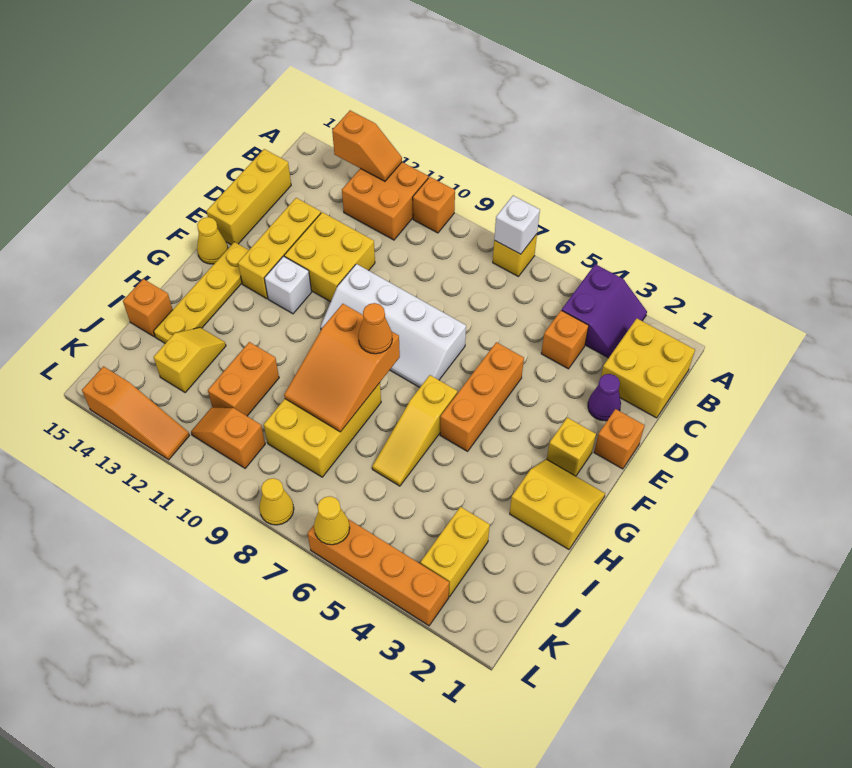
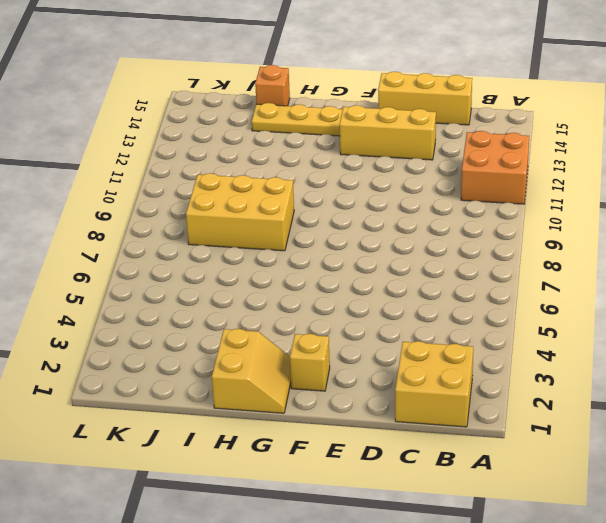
none -> purple 2x2 slope [562,264,647,358]
none -> yellow 1x1 brick [493,234,537,277]
none -> orange 1x1 brick [413,177,455,233]
none -> orange 1x1 brick [541,310,589,369]

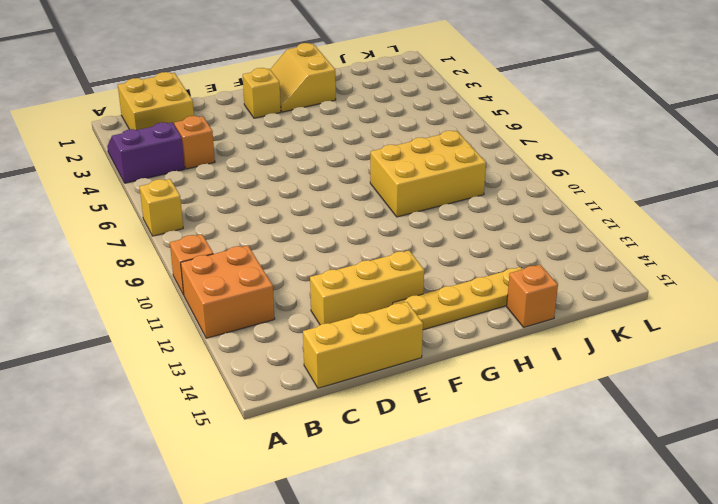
none -> purple 1x1 cone [588,374,621,421]
none -> yellow 2x2 brick [284,212,375,302]
none -> orange 1x1 brick [594,409,645,469]
none -> orange 1x3 brick [440,342,524,451]

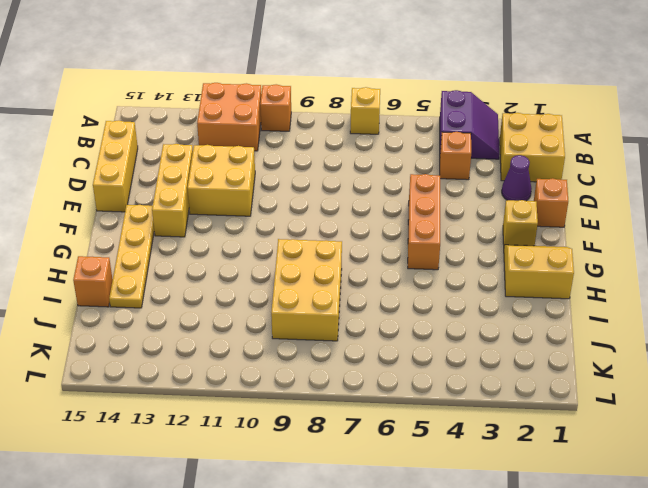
none -> white 2x4 slope [321,264,466,387]
none -> white 1x1 brick [264,256,312,314]
none -> yellow 1x1 cone [197,217,228,264]
none -> yellow 1x3 slope [372,375,457,486]

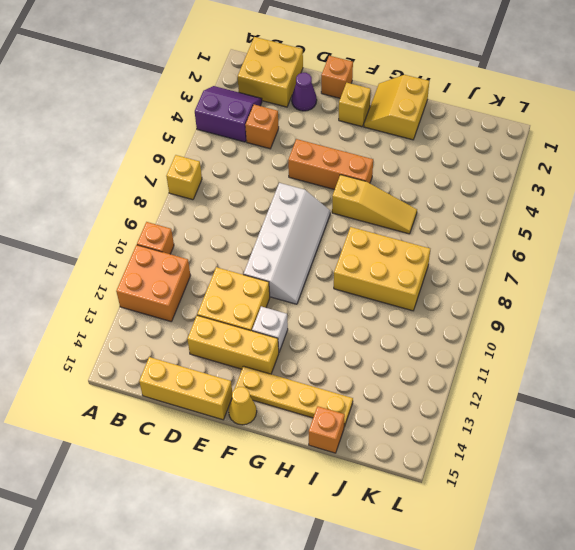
none -> orange 1x2 brick [208,342,279,416]
none -> yellow 1x2 slope [154,327,226,393]
none -> yellow 1x2 brick [420,507,490,597]
none -> orange 1x2 slope [191,408,265,468]

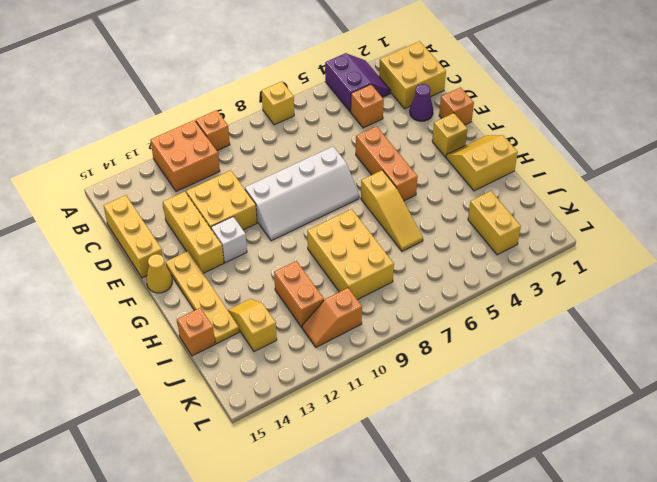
none -> orange 1x4 brick [308,519,449,626]
none -> yellow 1x1 cone [259,478,294,525]
none -> orange 1x3 slope [82,366,189,460]
none -> white 1x1 brick [494,196,540,254]

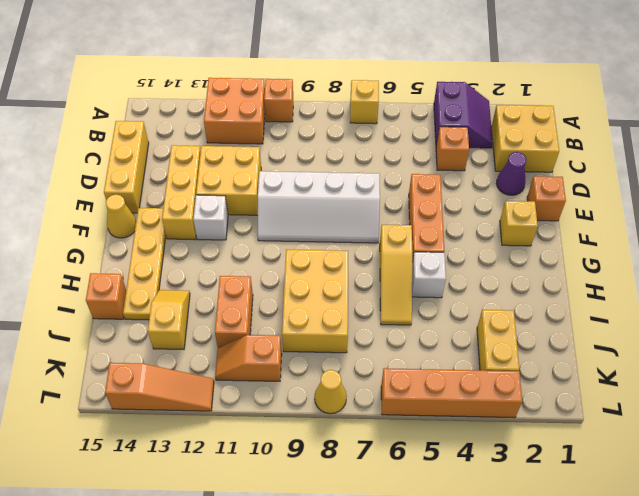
white 1x1 brick [412,252,446,298] -> white 1x1 brick moved to [494,196,540,254]
none -> yellow 2x2 slope [510,459,605,549]
none -> orange 1x2 slope [332,110,402,181]
none -> orange 2x3 slope [284,304,400,432]
none -> yellow 1x1 cone [314,496,350,545]

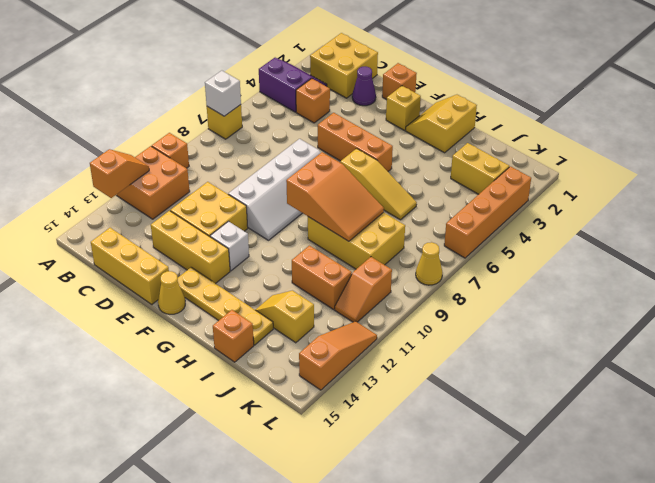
none -> yellow 1x1 cone [314,496,350,545]
none -> orange 1x1 cone [358,303,392,354]

